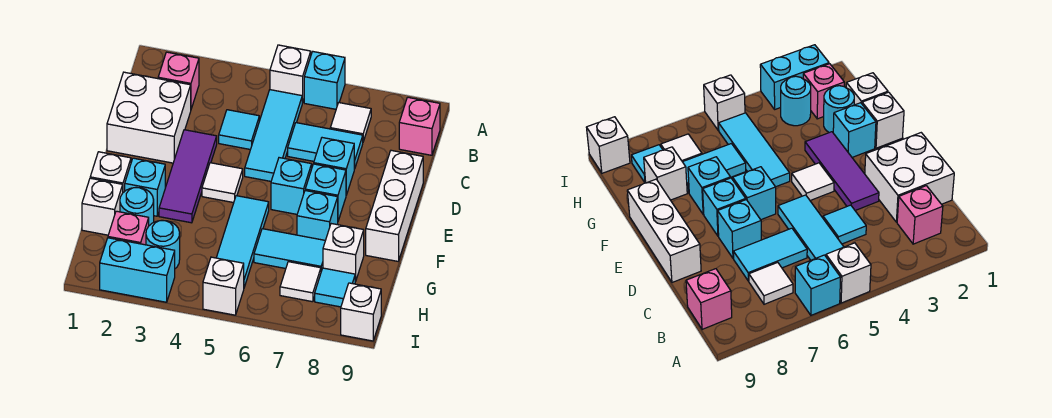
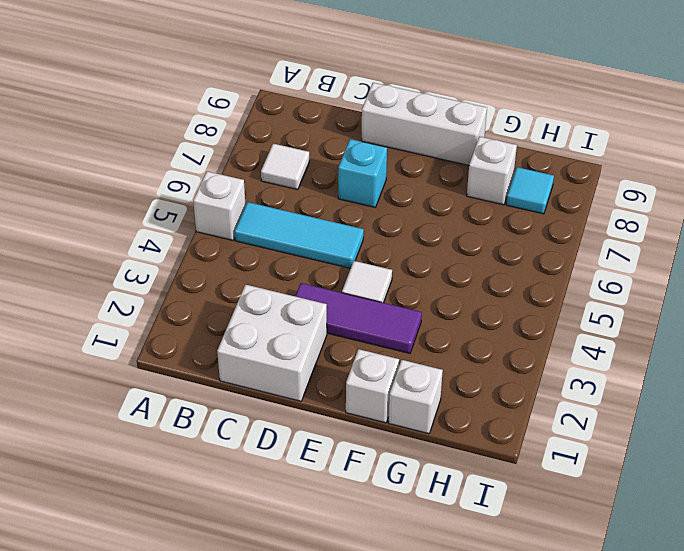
none -> cyan 1x1 brick [304,52,345,109]
none -> pink 1x1 brick [158,52,199,109]
none -> pink 1x1 brick [399,97,440,155]
none -> cyan 1x1 tile [219,110,259,150]

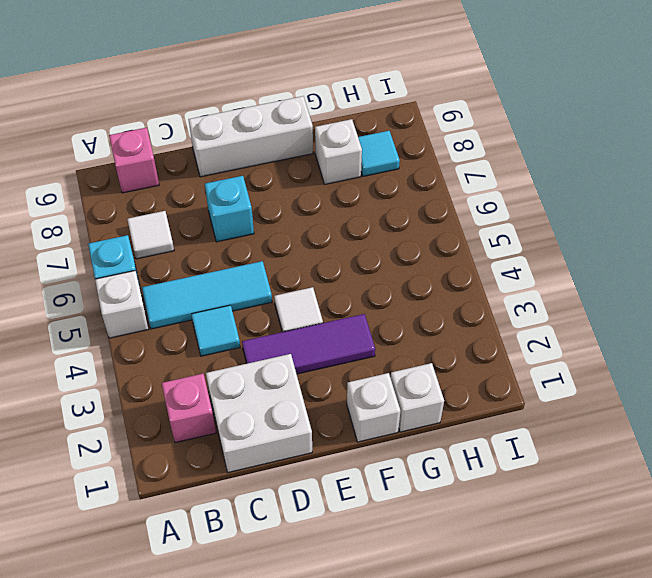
none -> cyan 1x2 tile [288,123,363,169]
none -> cyan 1x1 brick [271,158,312,214]
none -> cyan 1x1 brick [305,164,346,221]
none -> cyan 1x1 brick [125,158,165,216]

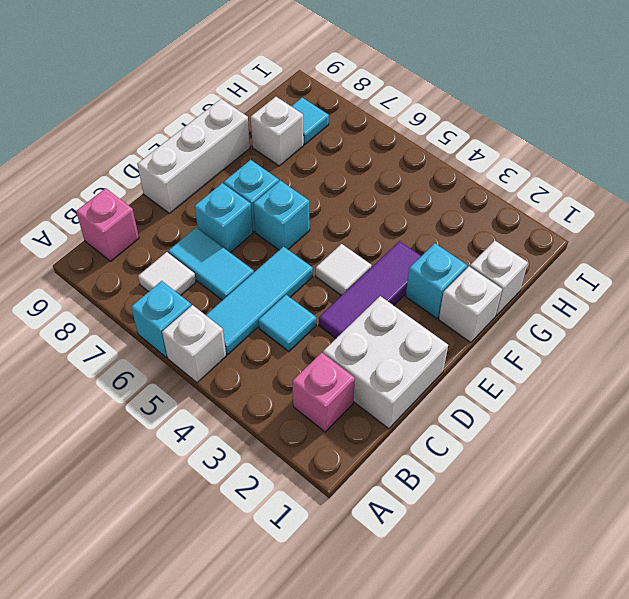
none -> cyan 1x3 tile [216,196,269,287]
none -> cyan 1x1 brick [297,191,338,240]
none -> cyan 1x1 round brick [120,187,154,226]
none -> cyan 1x2 tile [254,229,325,271]

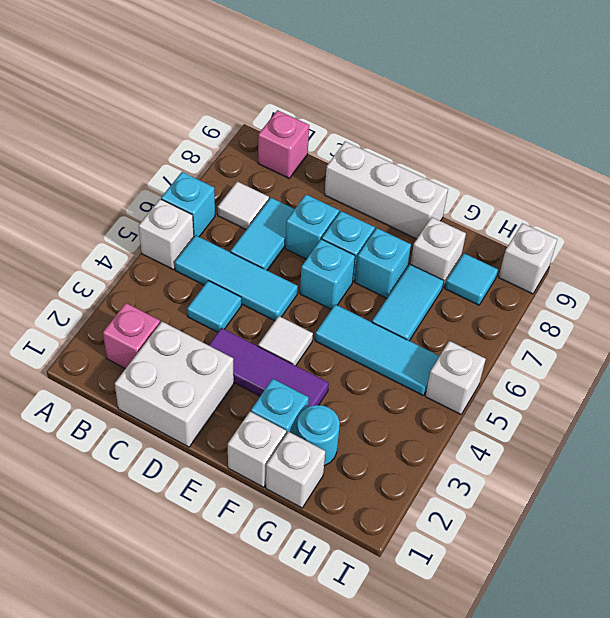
none -> pink 1x1 brick [108,211,149,245]
none -> cyan 1x1 round brick [146,220,180,268]
none -> white 1x1 tile [280,262,321,302]
none -> cyan 1x2 brick [100,238,175,302]

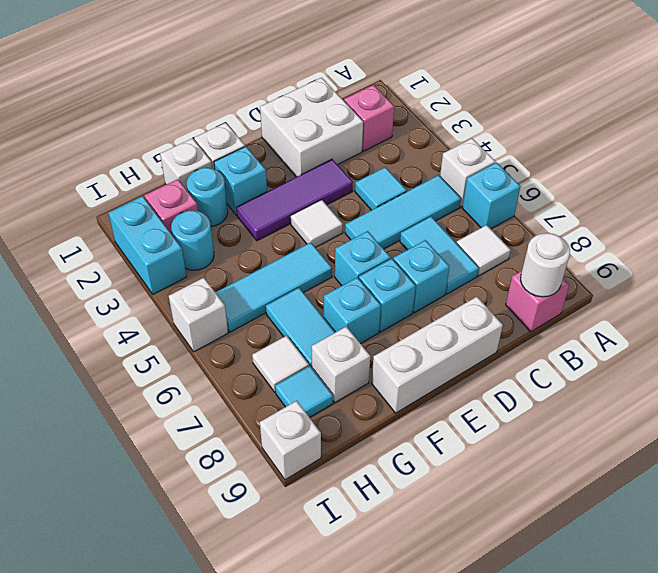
white 1x1 round brick [521,233,570,297] -> none

